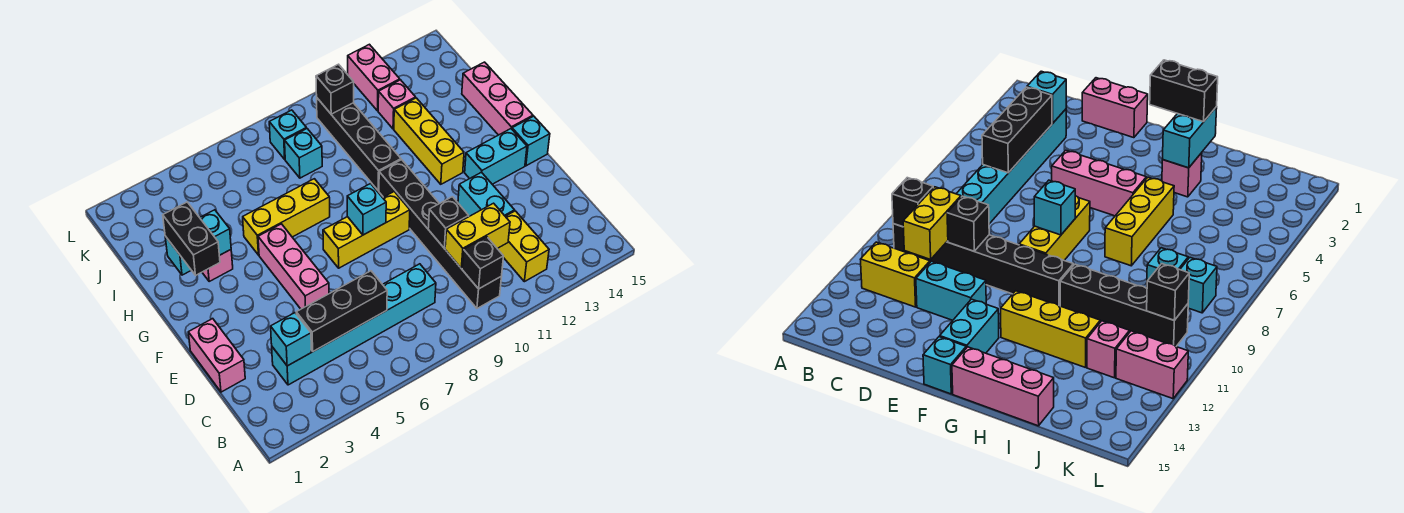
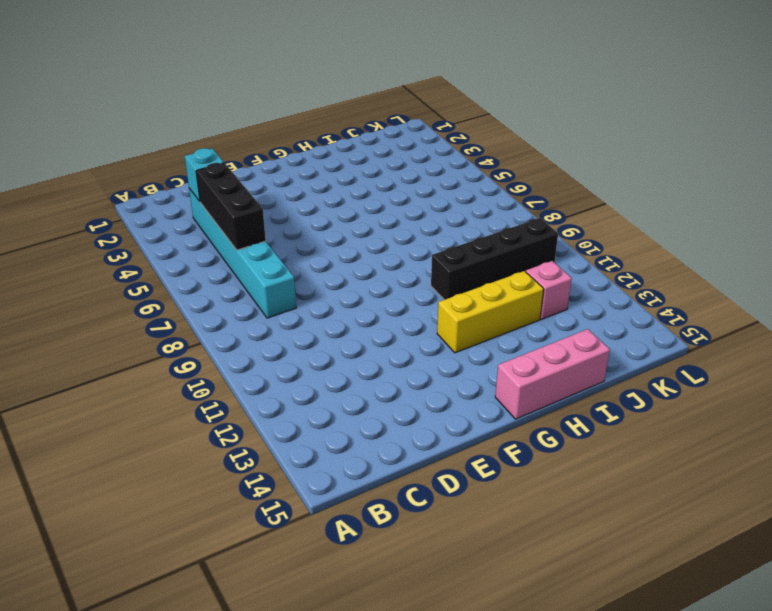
none -> black 1x6 brick [379,160,501,308]
none -> yellow 1x2 brick [497,211,549,282]
none -> pink 1x2 brick [188,319,245,392]

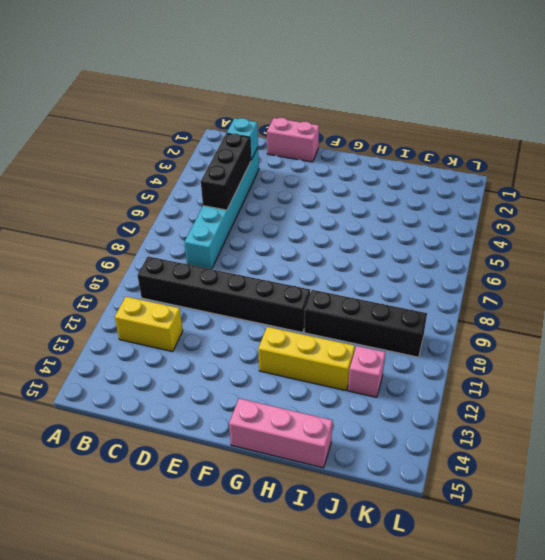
none -> cyan 1x2 brick [458,172,514,216]
none -> pink 1x3 brick [258,224,329,309]
none -> yellow 1x3 brick [323,192,410,268]

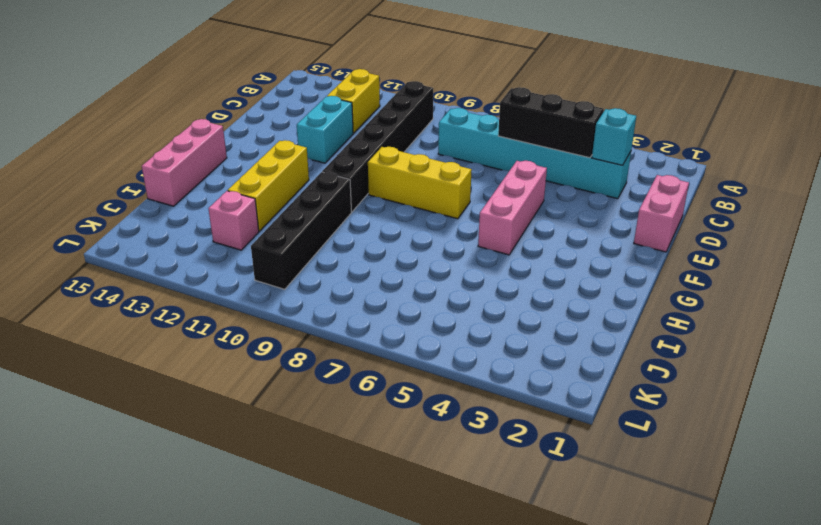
none -> cyan 1x2 brick [465,129,527,184]
none -> cyan 1x1 brick [512,116,550,166]
none -> pink 1x1 brick [202,250,233,281]

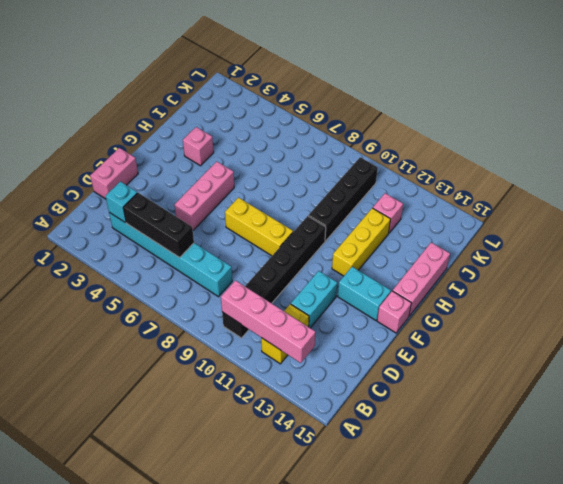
pink 1x4 brick [221,281,316,363] -> black 1x1 brick [462,237,504,289]
pink 1x1 brick [377,291,411,333] -> cyan 1x1 brick [512,116,550,166]
none -> yellow 1x3 brick [243,179,330,255]
none -> cyan 1x1 brick [285,129,322,178]
none -> cyan 1x1 brick [269,110,307,159]

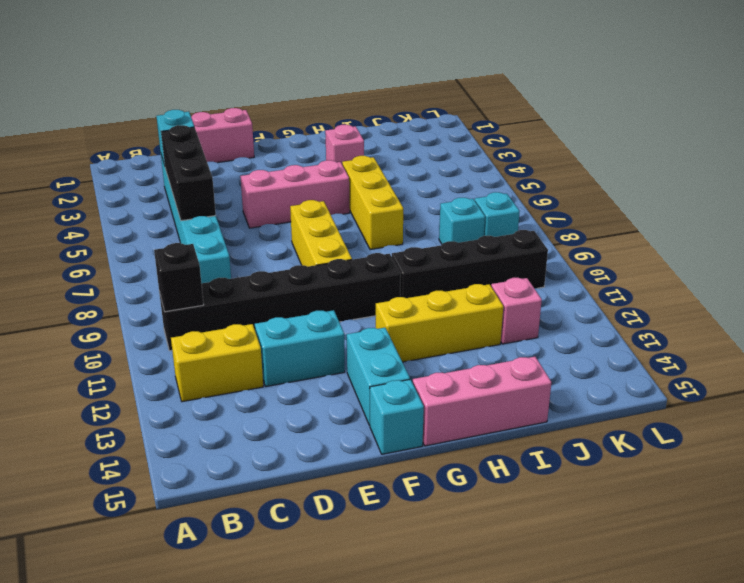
none -> pink 1x2 brick [348,44,400,111]
none -> yellow 1x2 brick [445,203,510,268]
none -> black 1x1 brick [428,197,469,248]

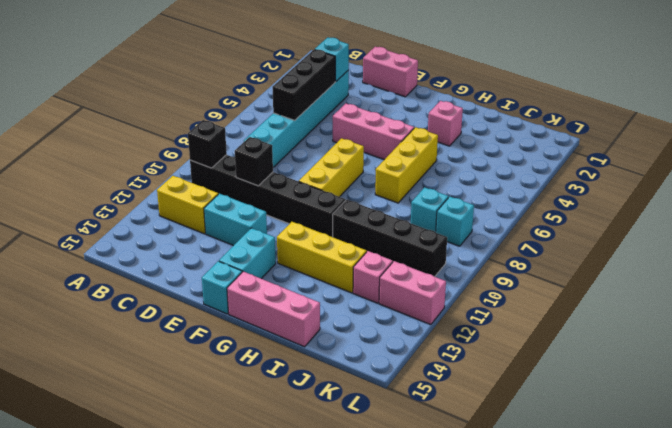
none -> yellow 1x2 brick [445,203,510,268]
none -> cyan 1x1 brick [347,184,386,235]
none -> cyan 1x2 brick [165,210,231,275]

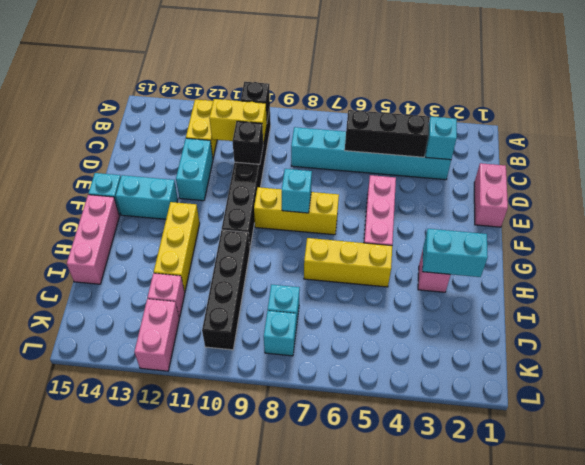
none -> black 1x1 brick [316,64,354,114]
none -> black 1x2 brick [163,202,220,275]

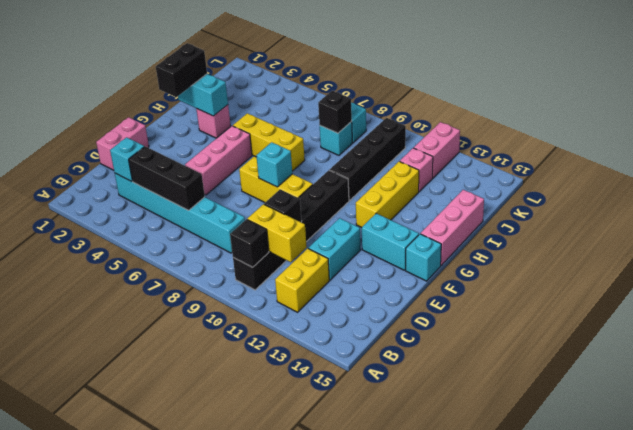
black 1x1 brick [318,91,352,133] -> black 1x1 brick moved to [316,64,354,114]

